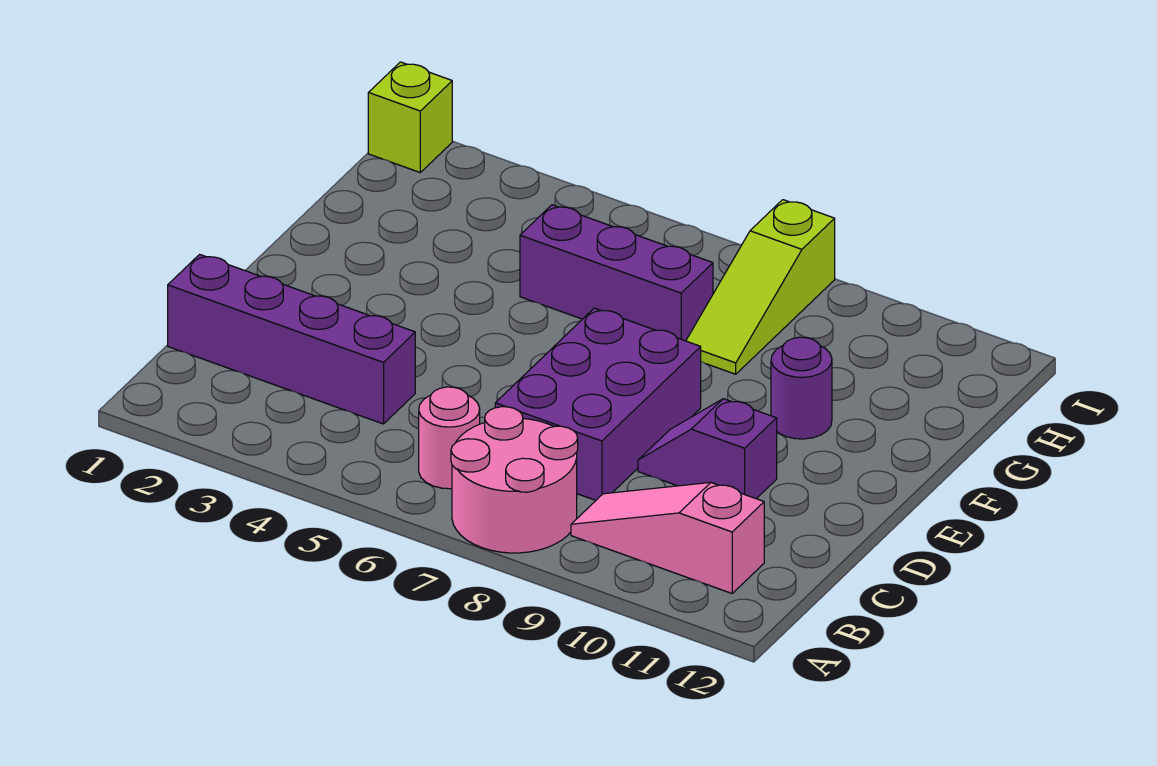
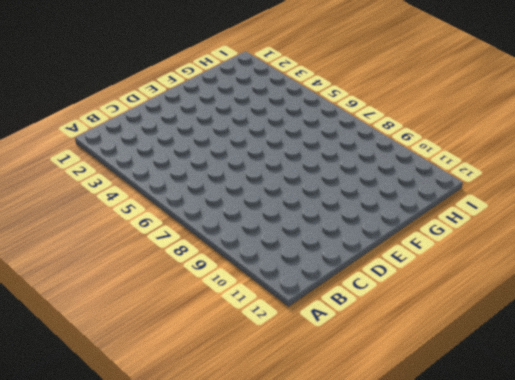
none -> pink 2x2 round brick [451,407,578,553]
none -> pink 1x1 round brick [419,387,480,489]

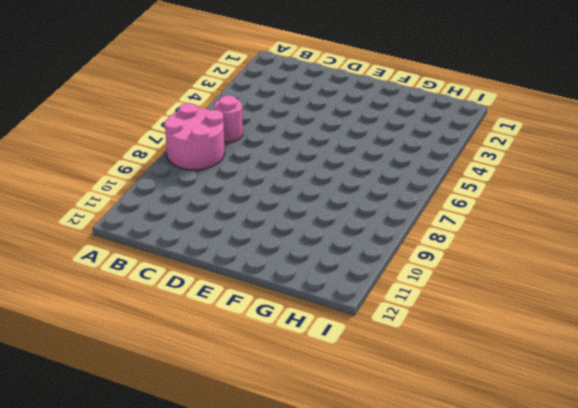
none -> pink 1x3 slope [571,483,764,593]
none -> purple 1x4 brick [168,254,415,424]

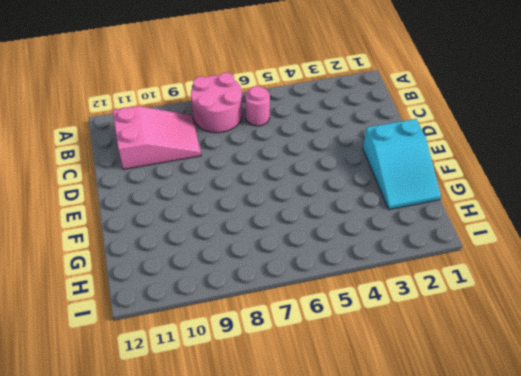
pink 2x3 slope [113,106,201,169] -> pink 1x3 slope [571,483,764,593]
cyan 2x3 slope [363,119,441,210] -> none
none -> purple 1x4 brick [168,254,415,424]
none -> purple 2x3 brick [495,308,701,500]

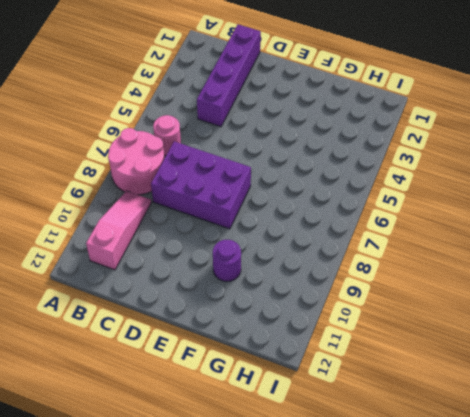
none -> purple 1x2 slope [638,399,777,499]
none -> purple 1x3 brick [520,205,713,341]

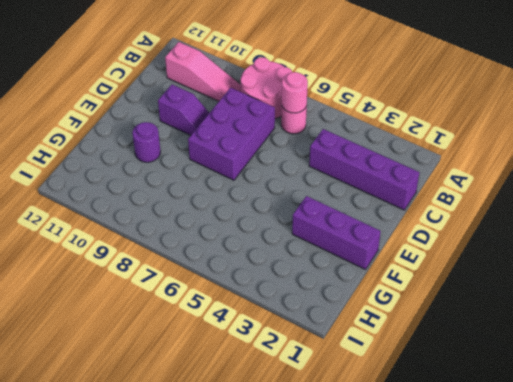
pink 1x1 round brick [282,72,308,113] -> none
purple 1x3 brick [292,196,381,270] -> purple 1x3 brick moved to [520,205,713,341]
none -> lime 1x3 slope [686,200,835,374]
none -> lime 1x1 brick [368,62,452,172]

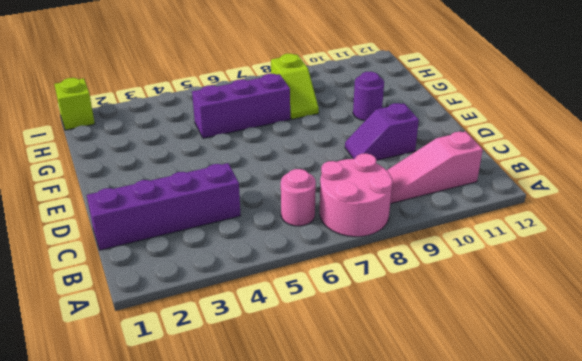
lime 1x2 slope [271,54,319,119] -> lime 1x3 slope [686,200,835,374]
none -> purple 2x3 brick [495,308,701,500]

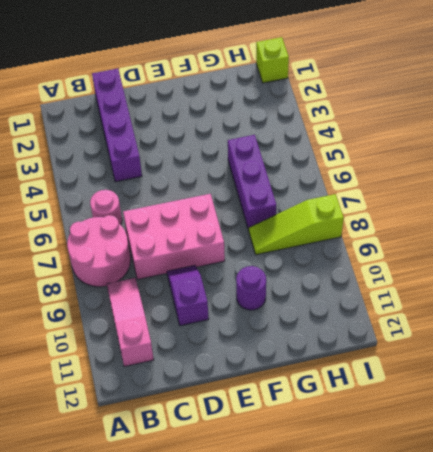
pink 2x3 brick [123,194,225,279] -> purple 2x3 brick [495,308,701,500]

